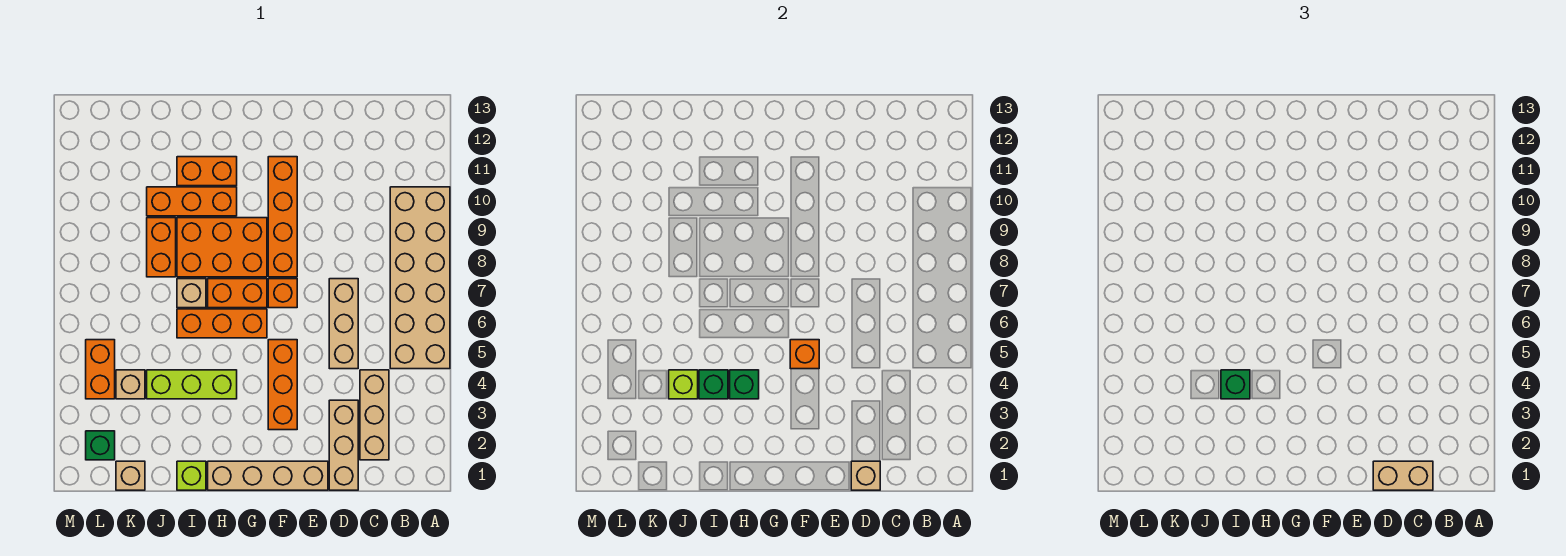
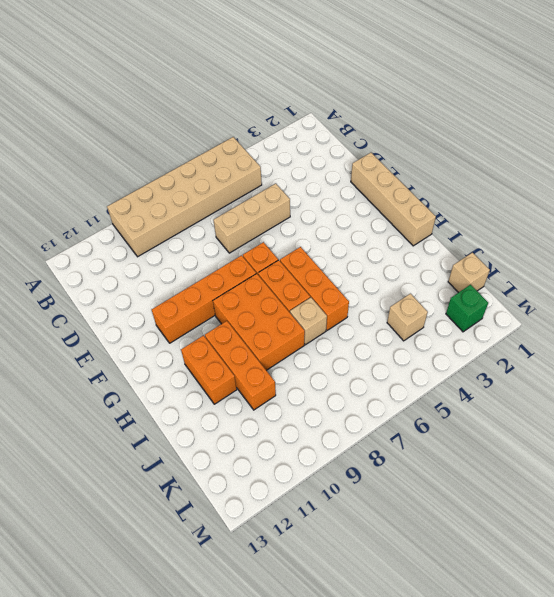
none -> tan 1x3 brick [360,370,389,460]
none -> tan 1x3 brick [329,400,358,490]
none -> orange 1x3 brick [268,340,297,430]

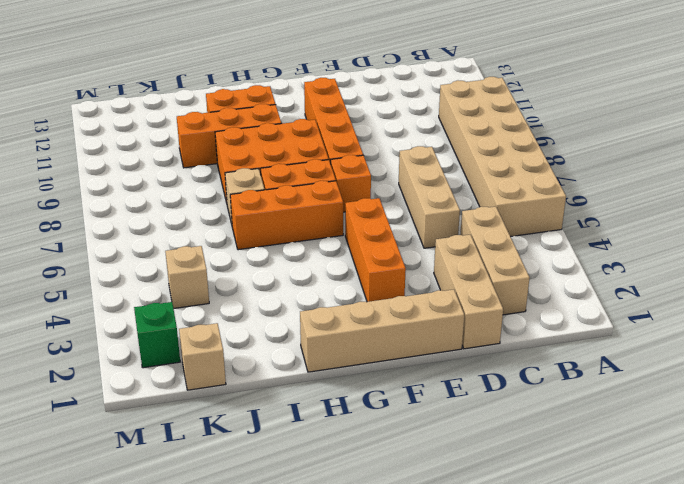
none -> lime 1x3 brick [147,370,237,399]
none -> lime 1x1 brick [177,461,206,490]
none -> orange 1x2 brick [147,218,176,277]

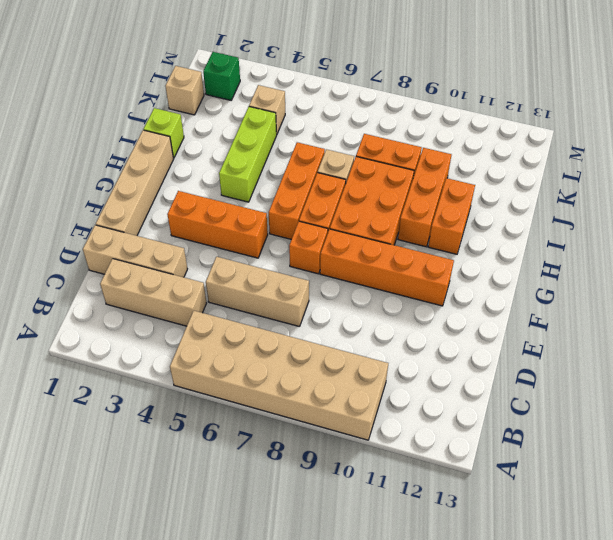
none -> orange 1x2 brick [86,340,115,399]
none -> tan 1x1 brick [851,461,880,490]
none -> orange 1x1 brick [790,340,819,369]

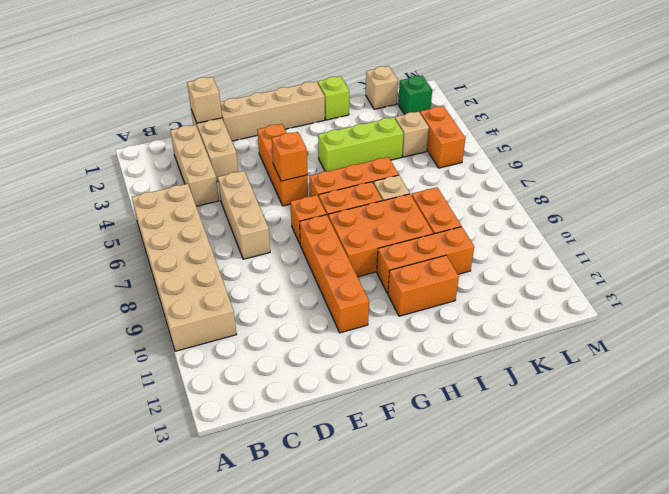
none -> green 1x1 brick [730,370,759,399]
none -> green 1x1 brick [699,370,728,399]
none -> lime 1x1 brick [669,370,698,399]

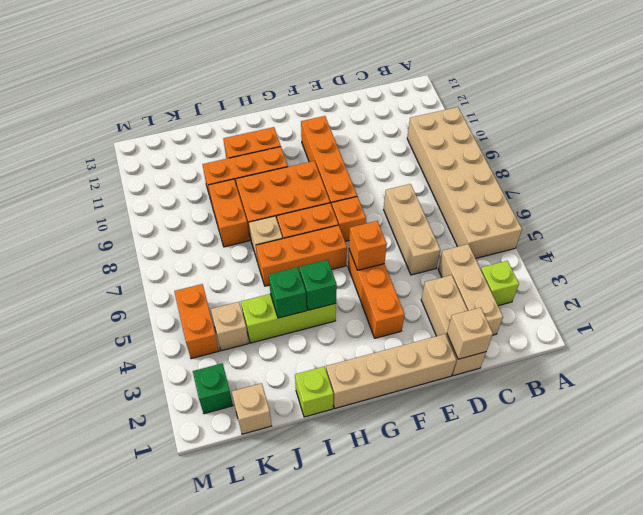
lime 1x1 brick [481,261,519,306] -> lime 1x1 brick moved to [669,370,698,399]
none -> tan 1x2 brick [1373,461,1433,490]
none -> green 1x1 brick [1221,370,1250,399]

